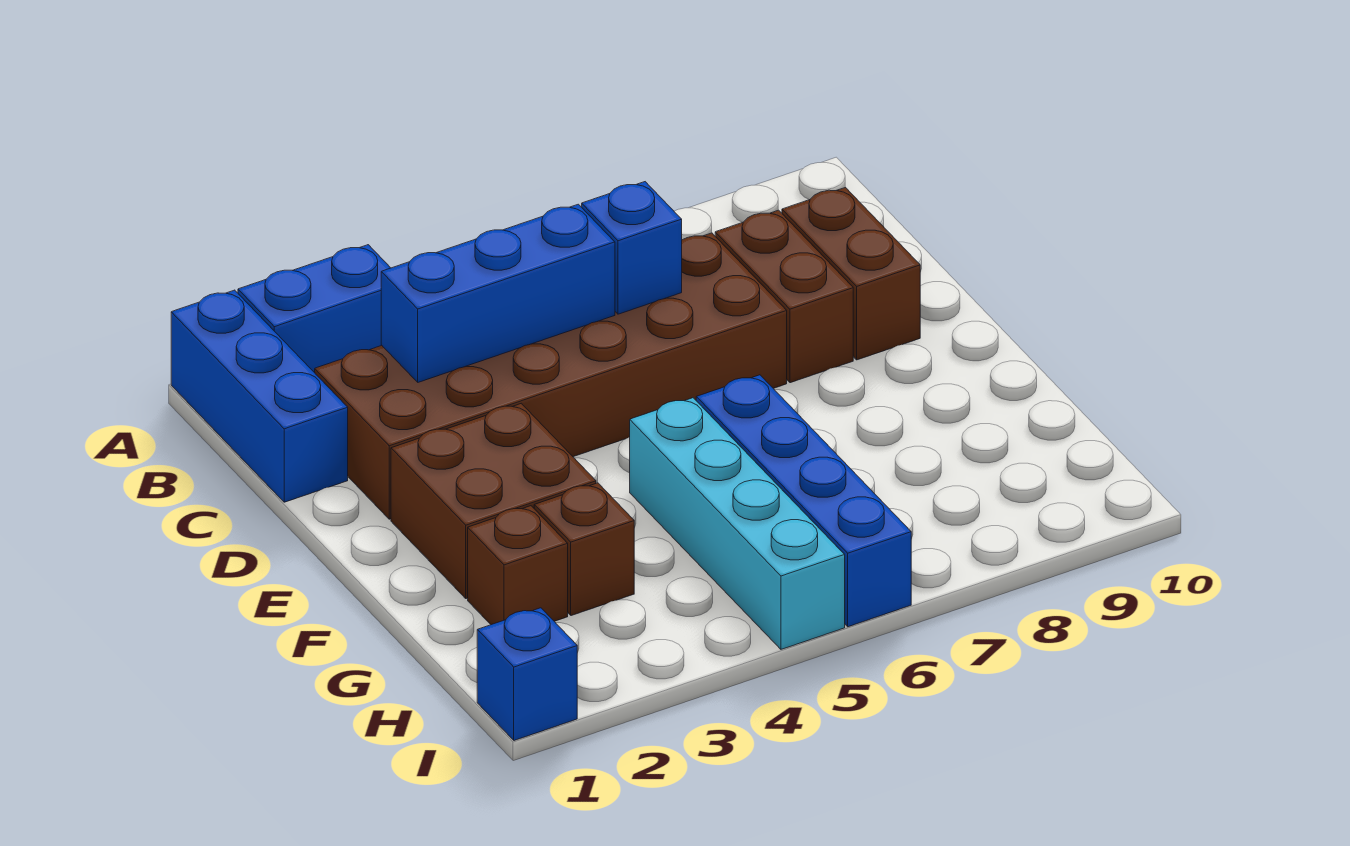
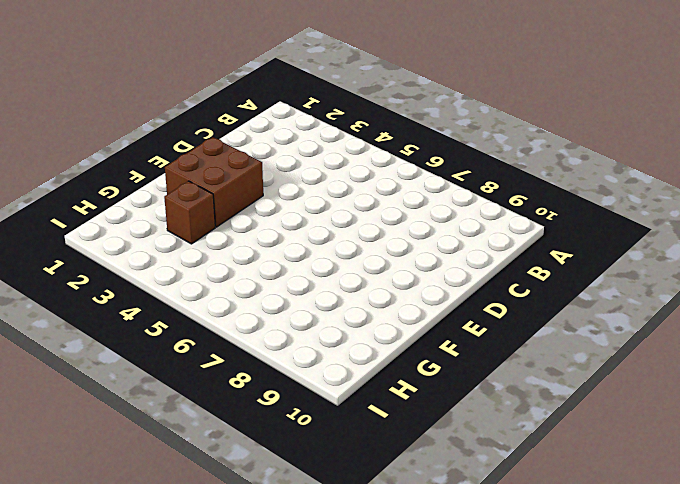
none -> blue 1x3 brick [171,290,348,502]
none -> blue 1x2 brick [238,245,390,373]
none -> brown 2x6 brick [315,233,787,519]

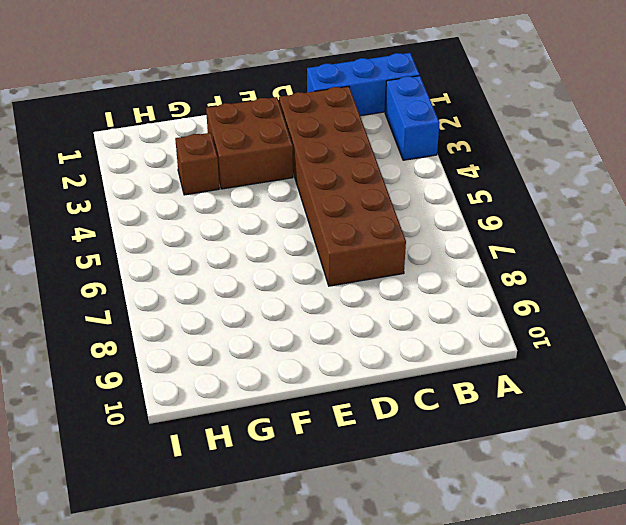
none -> brown 1x2 brick [715,210,853,383]
none -> brown 1x2 brick [782,187,920,360]
none -> cyan 1x4 brick [630,398,845,649]

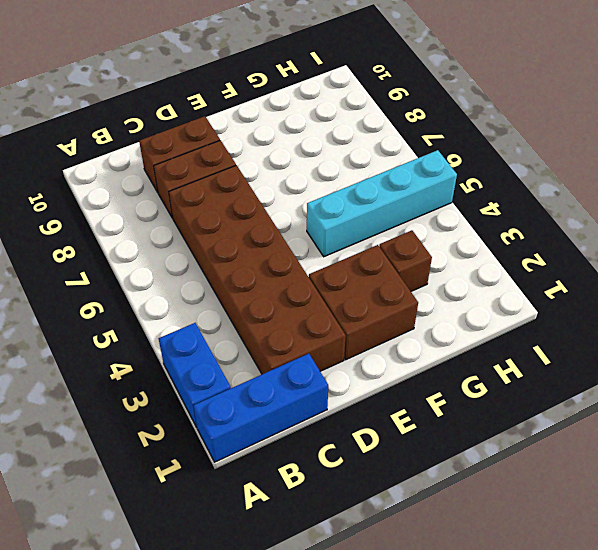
none -> blue 1x4 brick [696,375,911,627]
none -> brown 1x1 brick [468,506,568,625]
none -> blue 1x1 brick [477,608,577,741]

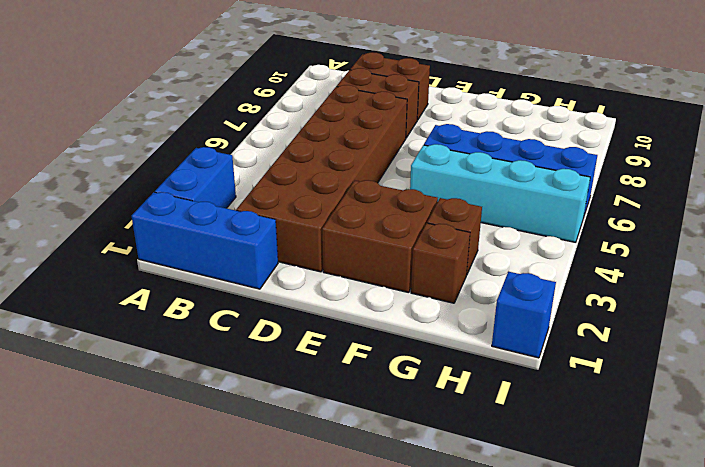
none -> blue 1x3 brick [381,204,615,382]
none -> blue 1x1 brick [582,182,682,314]

